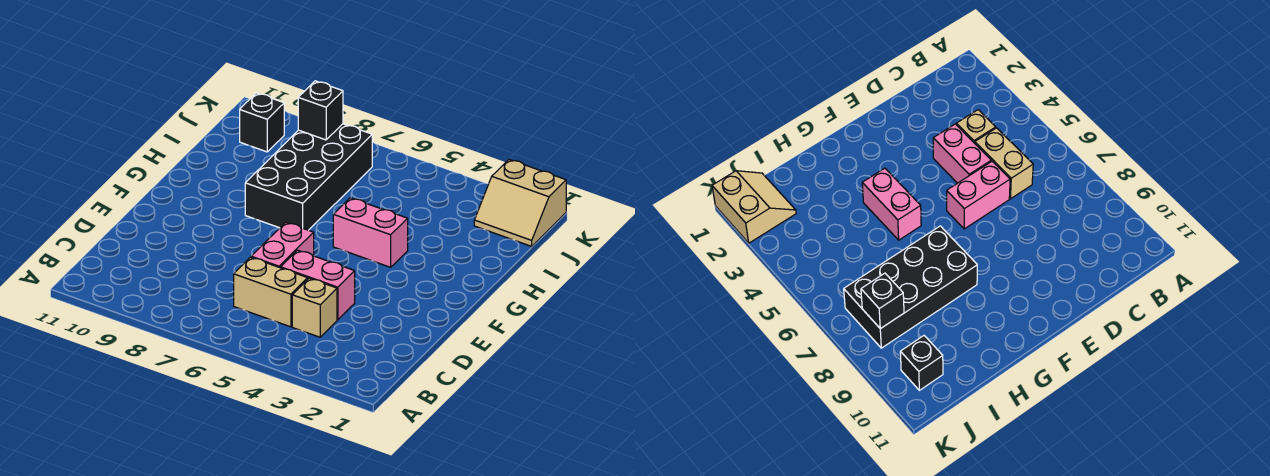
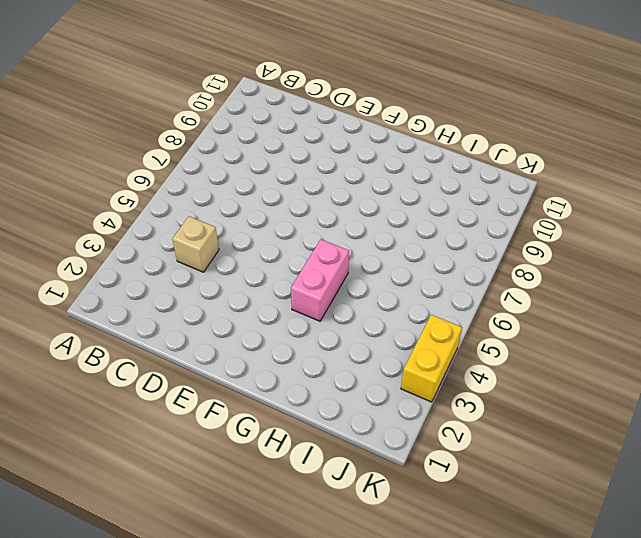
yellow 1x2 brick [401,315,462,402] -> none
none -> tan 1x2 brick [234,257,308,327]
none -> pink 1x2 brick [281,250,355,320]

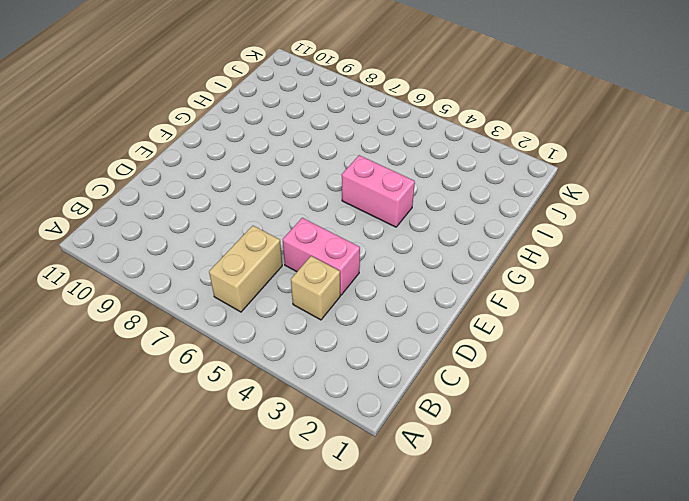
tan 1x2 brick [209,226,282,312] -> tan 1x2 brick turned to [234,257,308,327]
none -> pink 1x2 brick [251,222,314,268]
none -> black 2x4 brick [245,124,372,230]

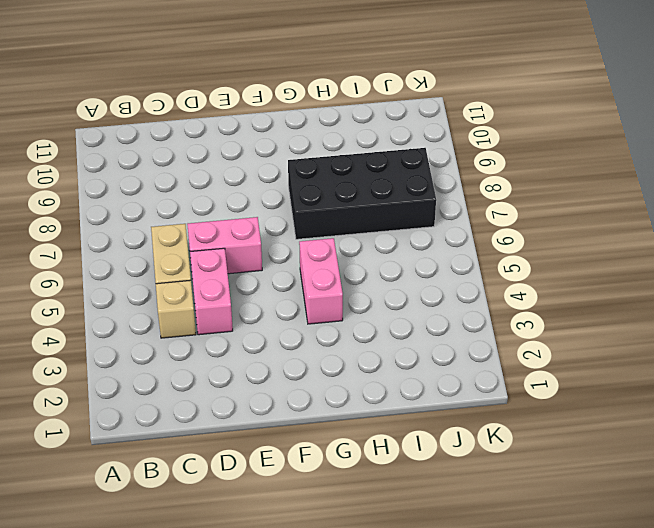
none -> tan 2x2 slope [474,160,566,246]
none -> black 1x1 brick [240,93,284,152]

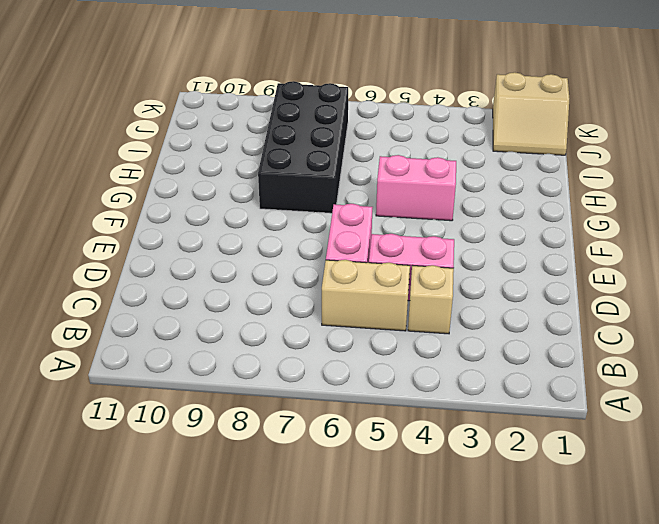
none -> black 1x1 brick [240,93,284,152]
none -> black 1x1 brick [298,81,343,140]

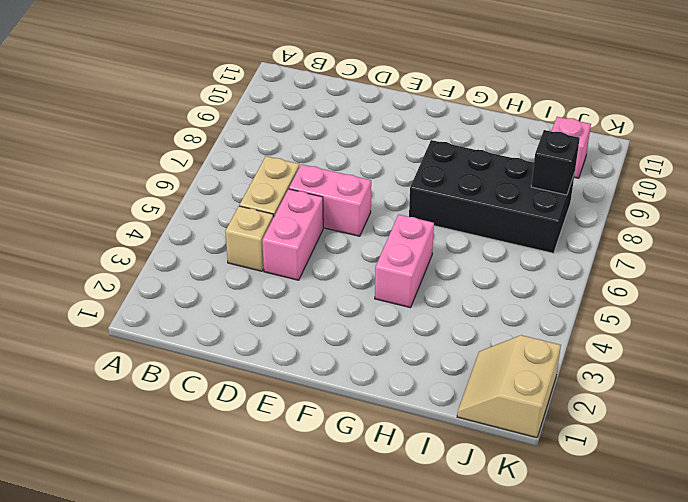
pink 1x1 brick [551,117,591,178] -> black 1x1 brick [240,93,284,152]

